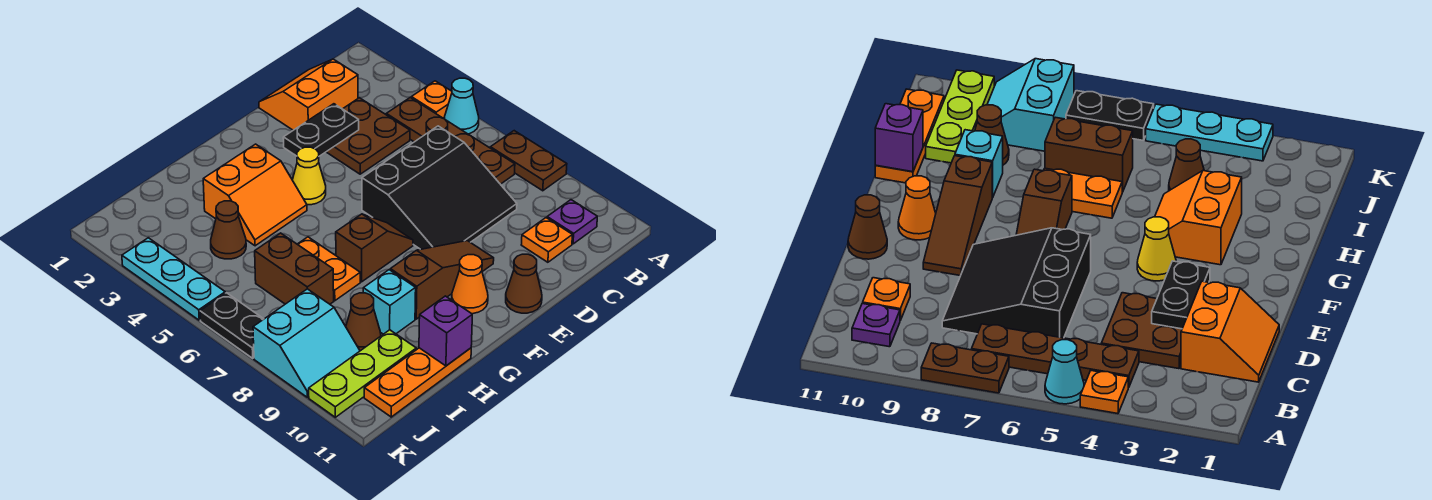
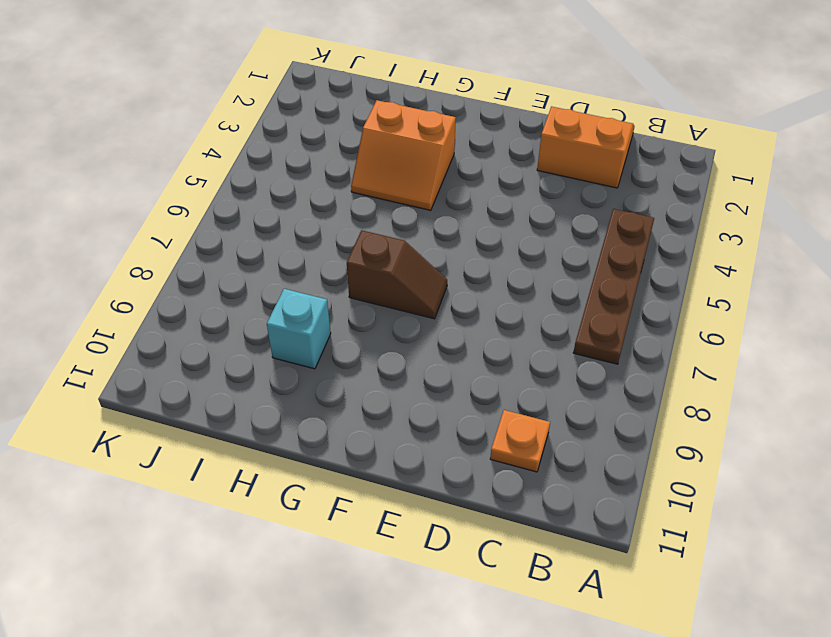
none -> orange 1x1 plate [411,81,452,118]
none -> cyan 1x1 cone [445,78,479,134]
none -> brown 1x2 plate [490,131,567,191]

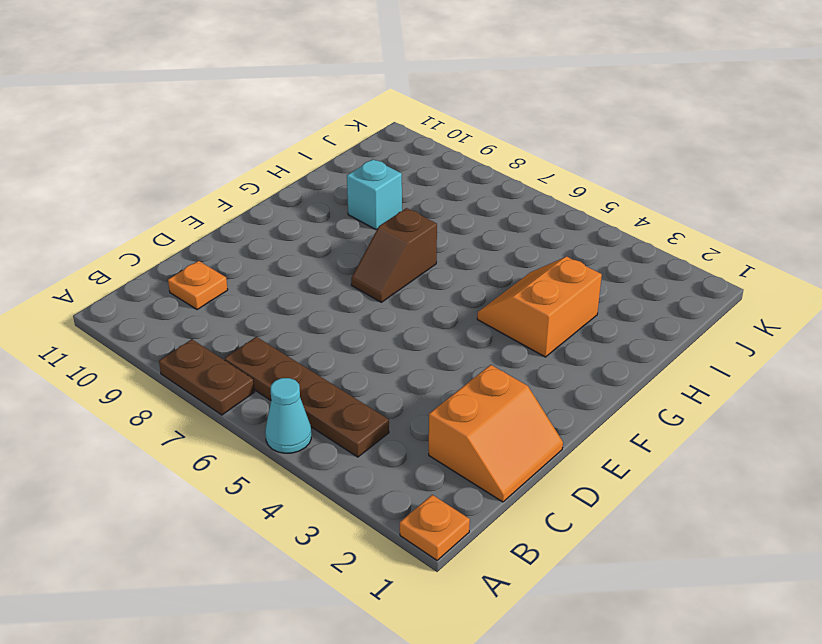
orange 1x1 plate [400,495,470,560] -> orange 1x1 plate moved to [411,81,452,118]
none -> purple 1x1 plate [547,200,597,244]
none -> brown 2x2 plate [327,98,410,174]
none -> black 3x3 slope [362,126,517,249]

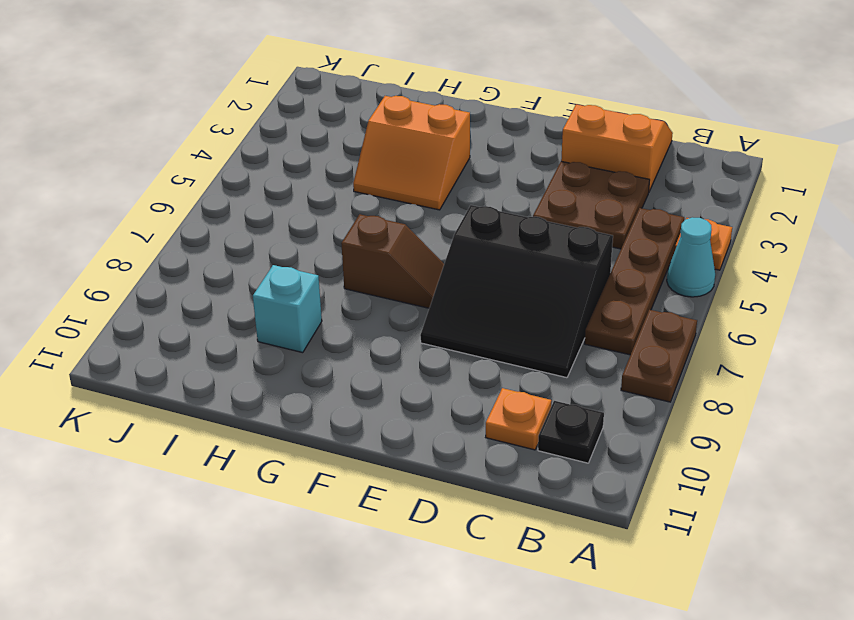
black 1x1 plate [538,401,604,463] -> purple 1x1 plate [547,200,597,244]
none -> brown 1x3 slope [390,241,494,319]
none -> brown 1x1 cone [506,254,542,313]
none -> yellow 1x1 cone [293,147,326,205]

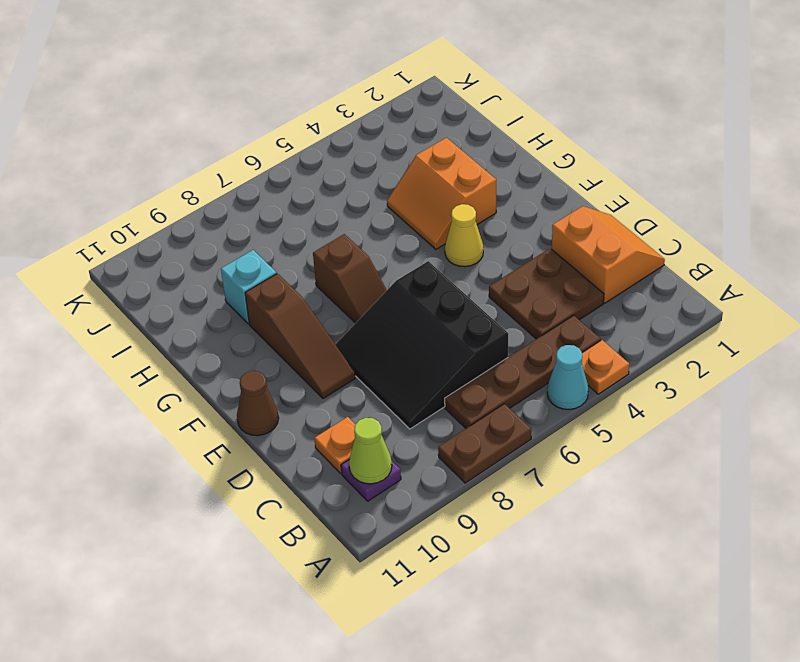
lime 1x1 cone [349,418,392,484] -> none
none -> orange 1x1 cone [452,255,488,314]
none -> orange 1x2 plate [297,237,360,301]
none -> orange 1x3 plate [364,348,471,417]

